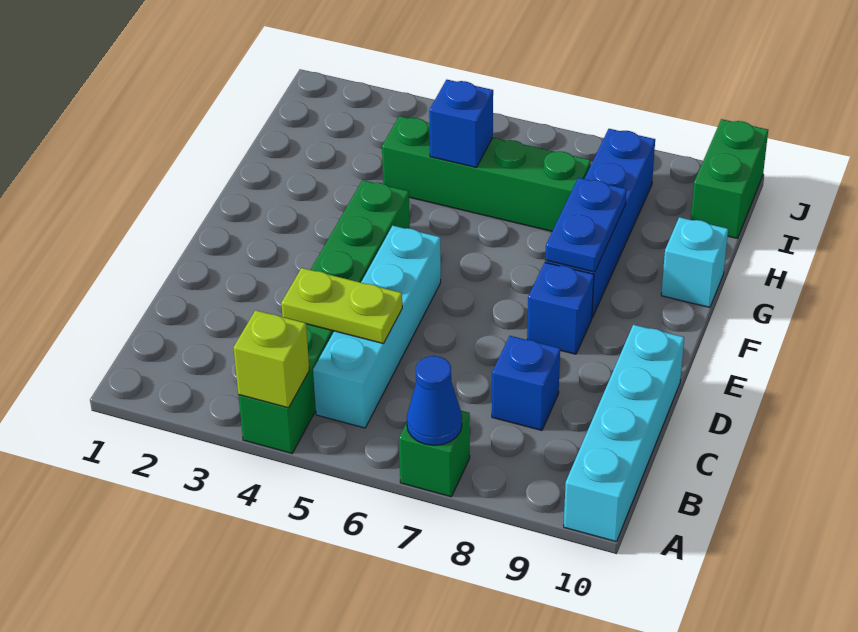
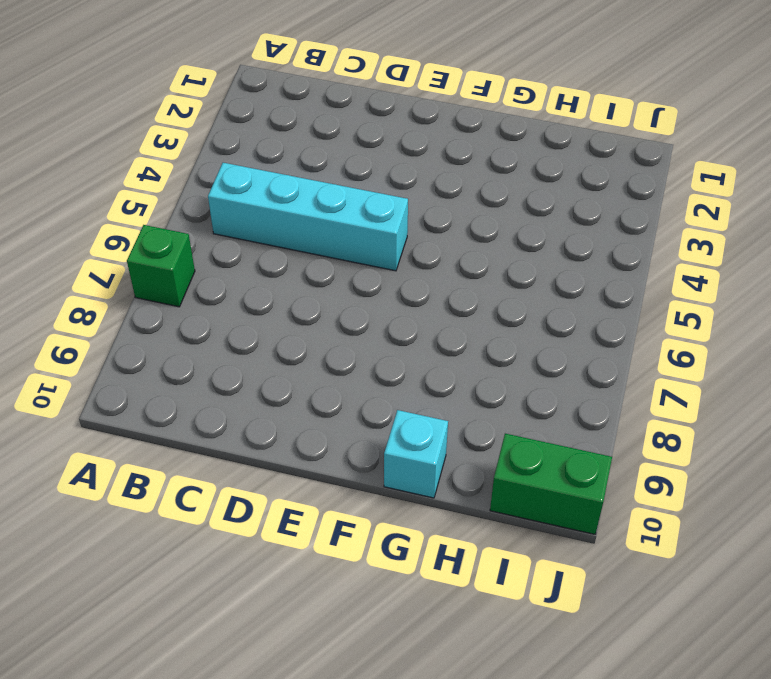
none -> green 1x6 brick [238,180,410,453]
none -> cyan 1x4 brick [564,325,684,542]
none -> blue 1x1 brick [492,336,560,430]

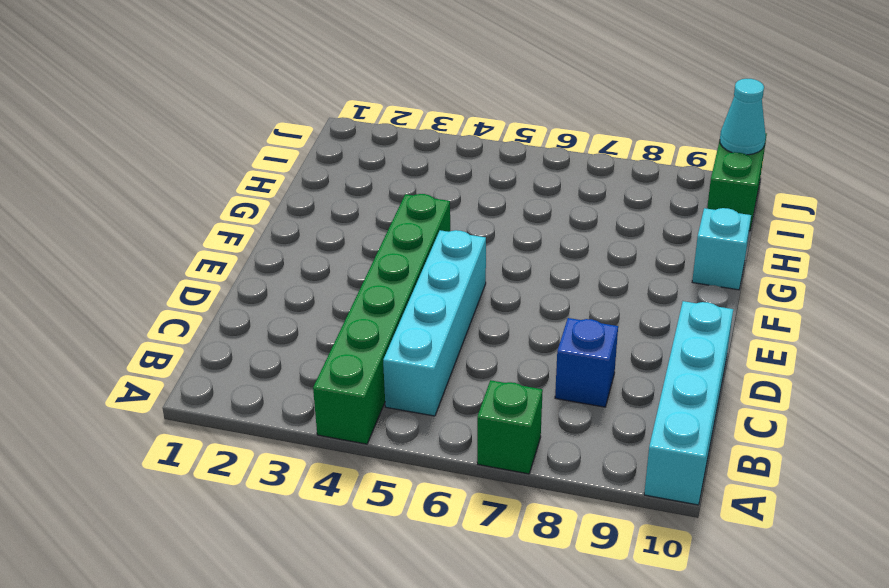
cyan 1x1 cone [720,79,766,155] -> none
none -> blue 1x1 brick [527,263,594,354]
none -> blue 1x4 brick [545,129,655,318]
none -> green 1x4 brick [382,116,591,231]

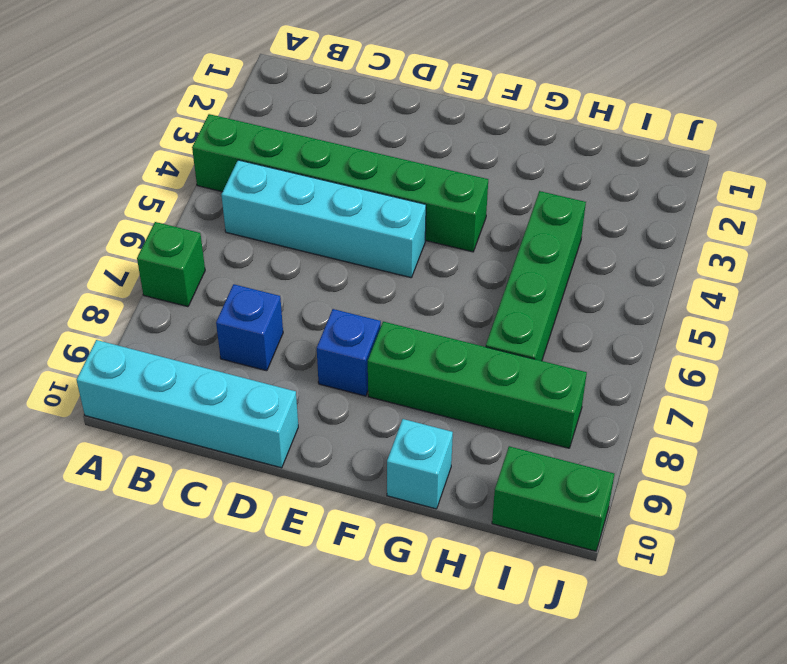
green 1x4 brick [368,322,587,448] -> blue 1x4 brick [545,129,655,318]
none -> lime 1x1 brick [233,310,309,408]
none -> blue 1x1 cone [407,356,462,445]
none -> lime 1x2 plate [281,268,402,344]

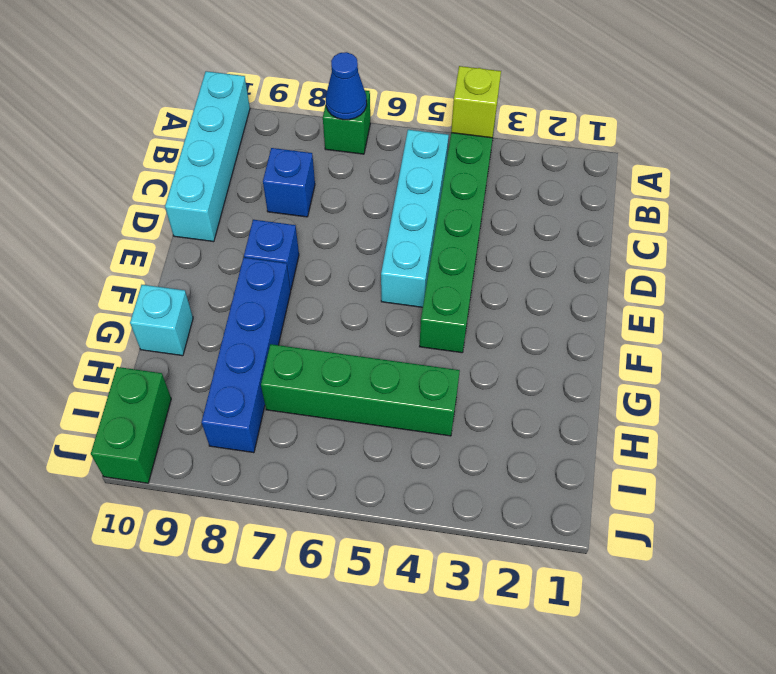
none -> lime 1x2 plate [281,268,402,344]
none -> blue 1x2 plate [545,178,627,272]
none -> blue 1x1 brick [429,80,493,167]

